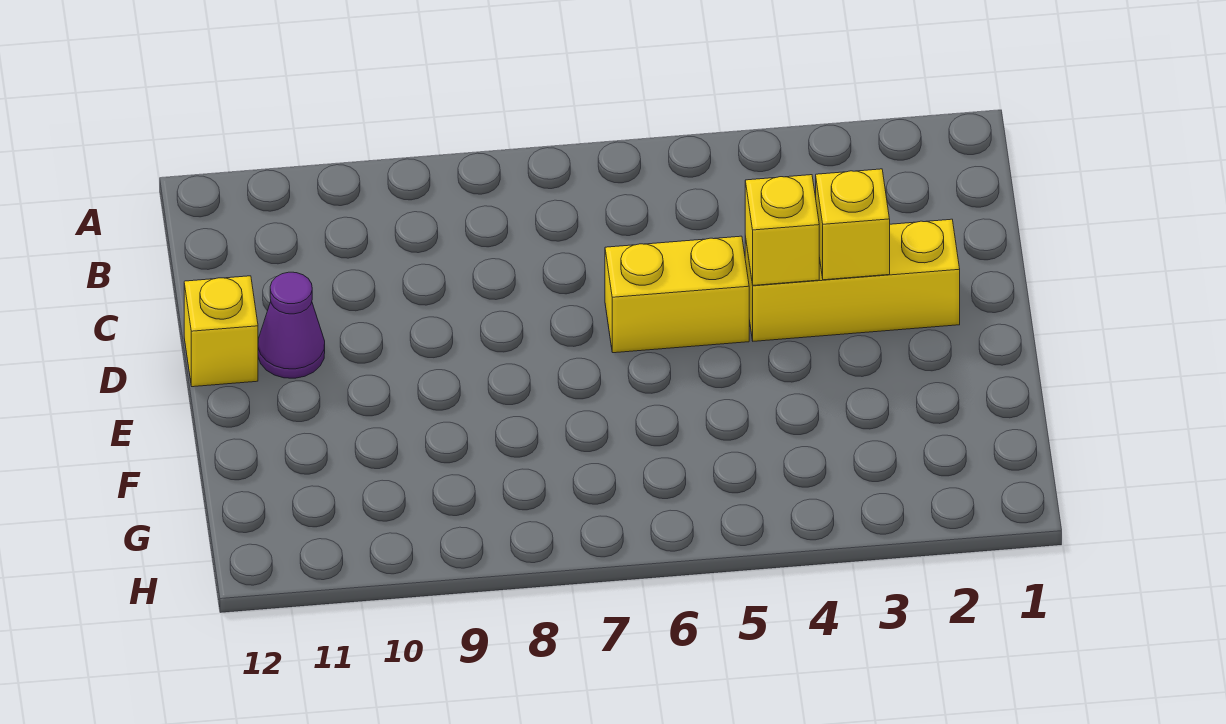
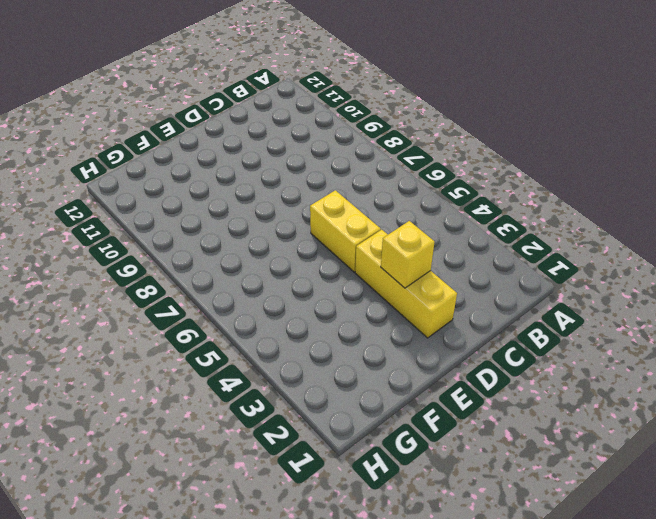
none -> purple 1x1 cone [258,272,325,378]
none -> yellow 1x1 brick [184,276,258,387]

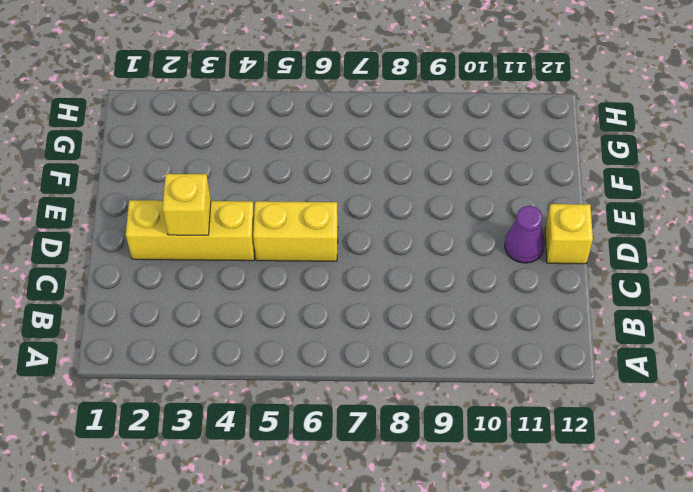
none -> yellow 1x1 brick [745,175,819,285]

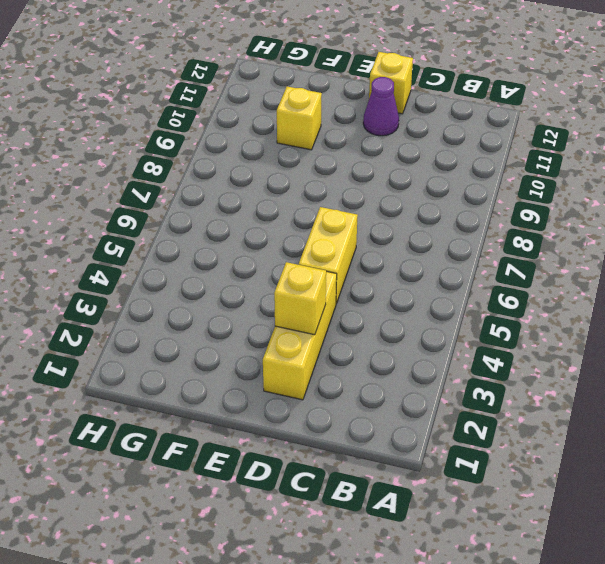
yellow 1x1 brick [277,87,322,150] -> yellow 1x1 brick moved to [745,175,819,285]

